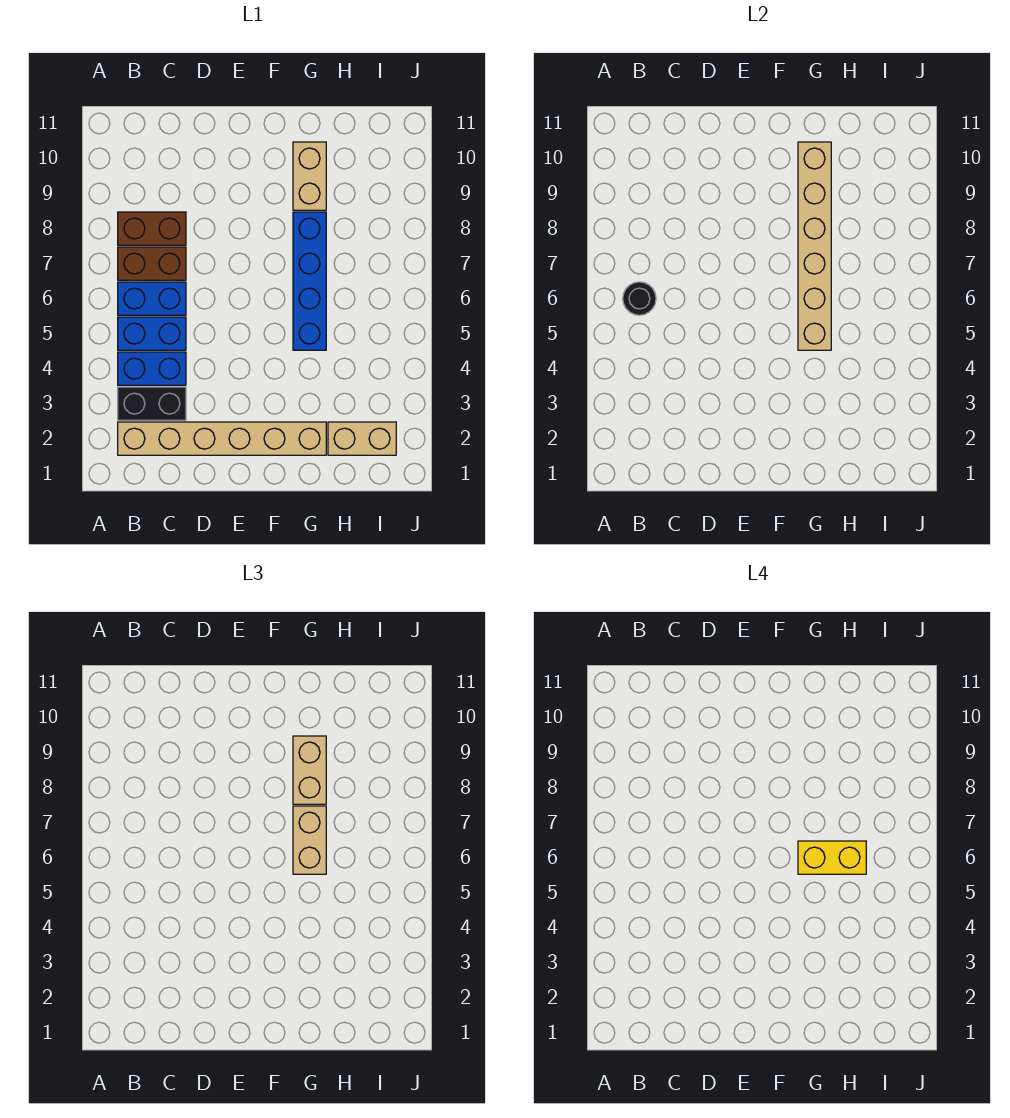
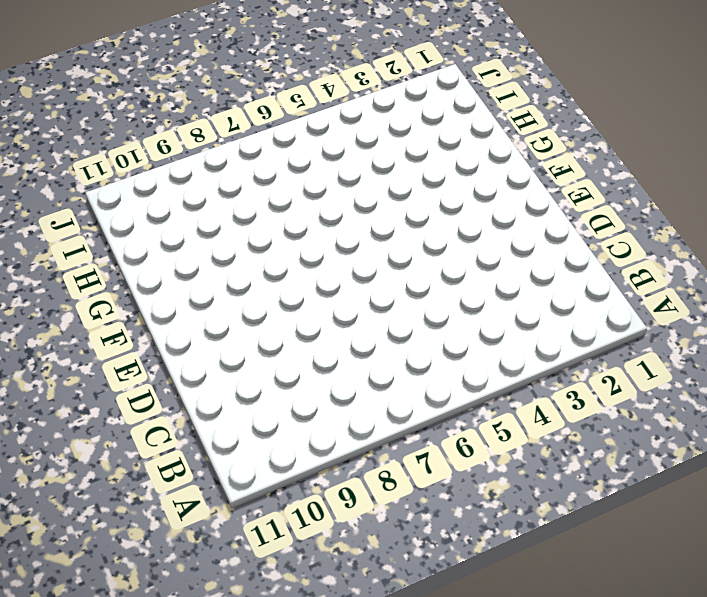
none -> tan 1x6 brick [118,422,326,455]
none -> black 1x2 brick [118,387,186,420]
none -> blue 1x2 brick [118,352,186,385]

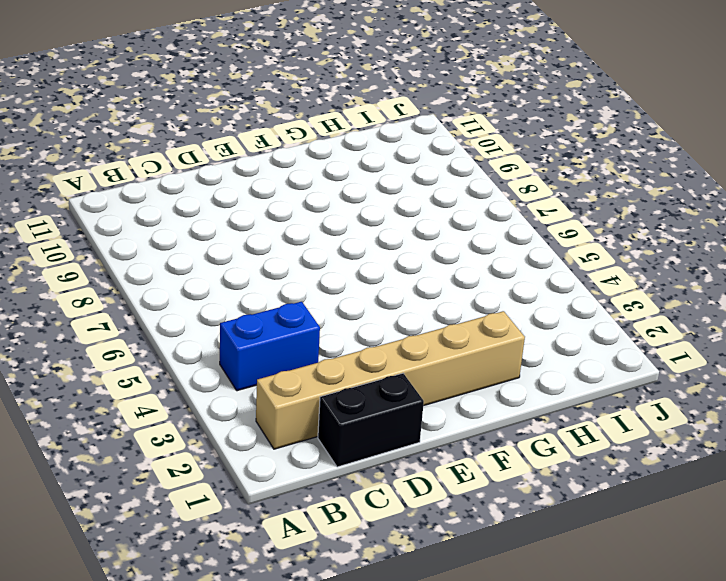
black 1x2 brick [318,373,424,467] -> black 1x2 brick moved to [118,387,186,420]
none -> blue 1x2 brick [118,317,186,350]
none -> blue 1x2 brick [118,282,186,315]
none -> brown 1x2 brick [118,247,186,280]

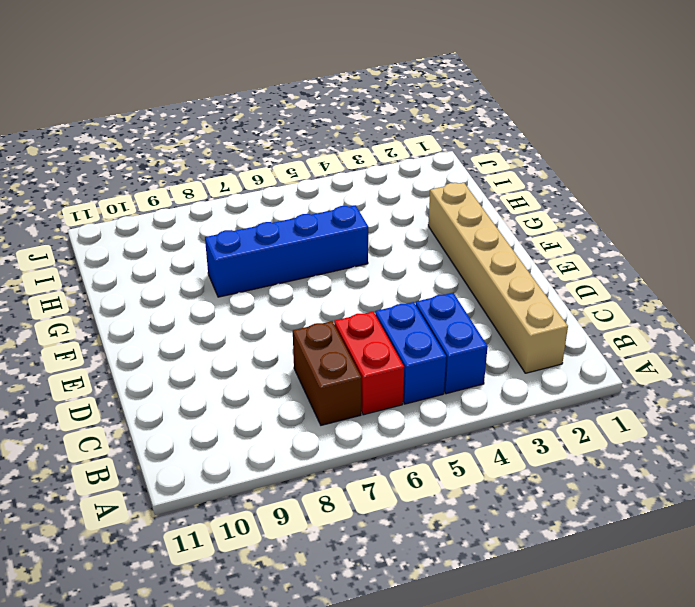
red 1x2 brick [334,312,404,415] -> blue 1x2 brick [118,282,186,315]
none -> black 1x2 brick [118,387,186,420]
none -> brown 1x2 brick [118,212,186,245]
none -> tan 1x2 brick [293,142,326,210]

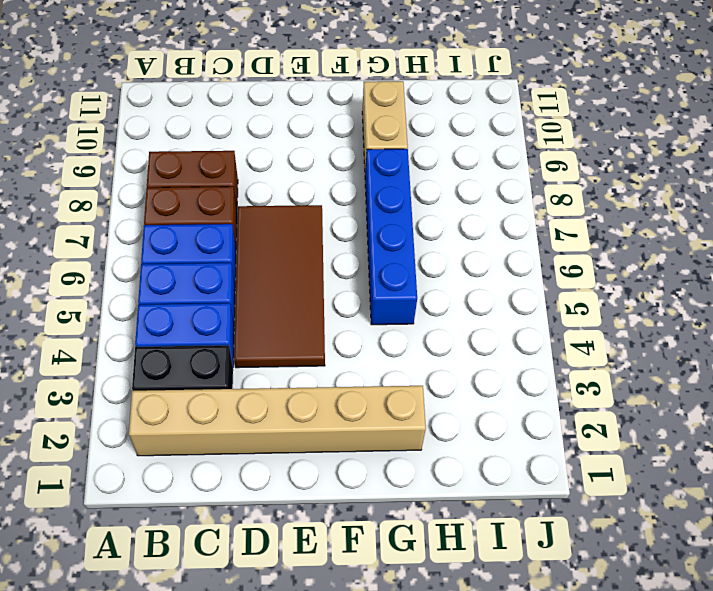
brown 2x4 tile [234,205,325,368] -> none
none -> tan 1x2 brick [328,422,396,455]
none -> black 1x1 round brick [623,282,656,315]
none -> tan 1x6 brick [798,142,831,350]

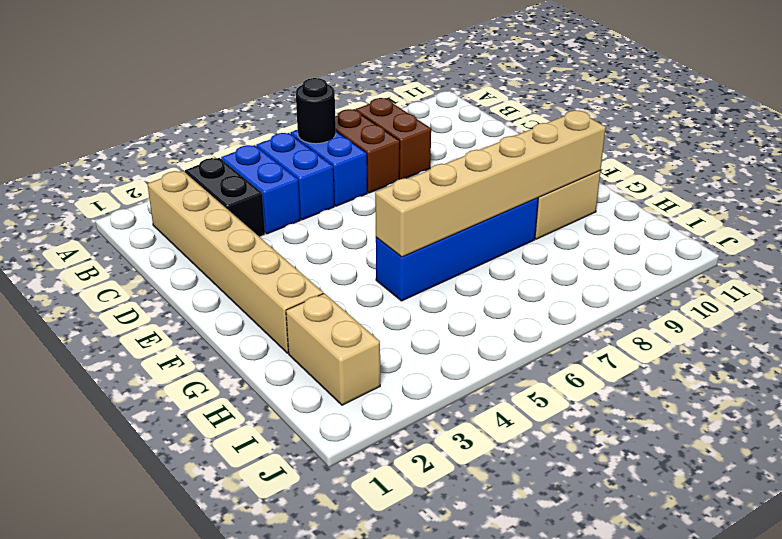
none -> tan 1x2 brick [293,806,326,874]
none -> tan 1x2 brick [293,736,326,804]
none -> yellow 1x2 brick [798,841,866,874]

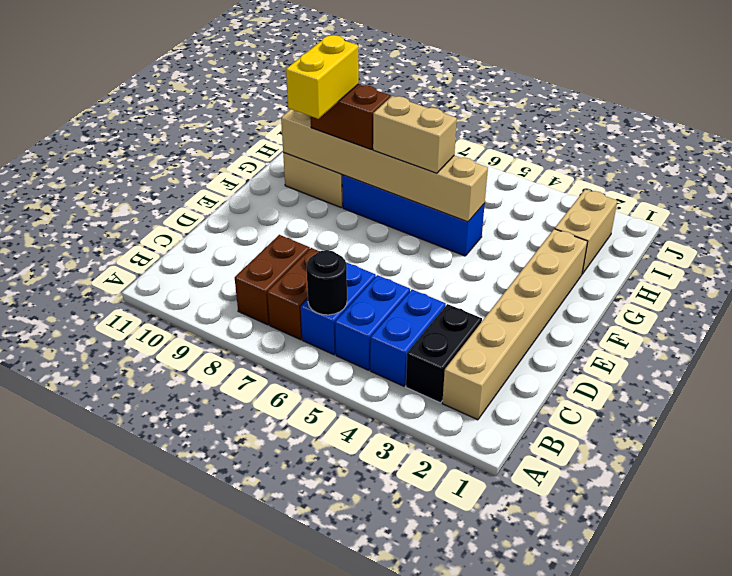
yellow 1x2 brick [286,35,359,119] -> yellow 1x2 brick moved to [798,841,866,874]
brown 1x2 brick [311,84,390,150] -> tan 1x2 brick [293,736,326,804]

